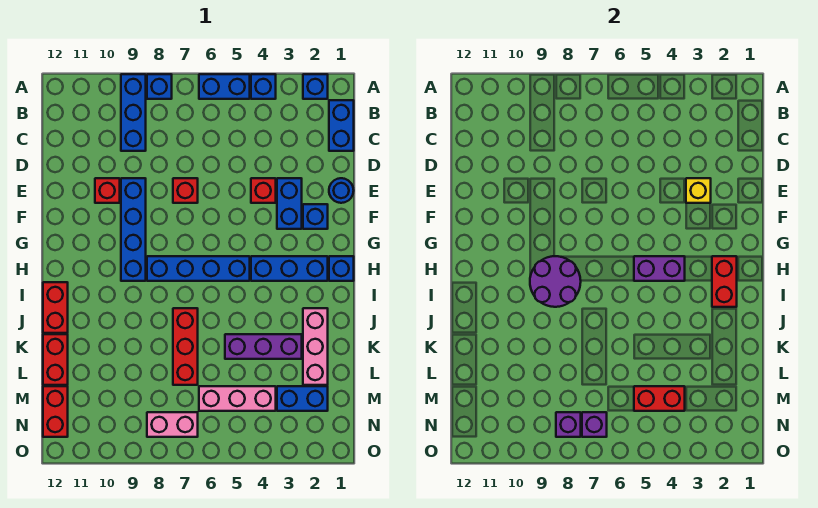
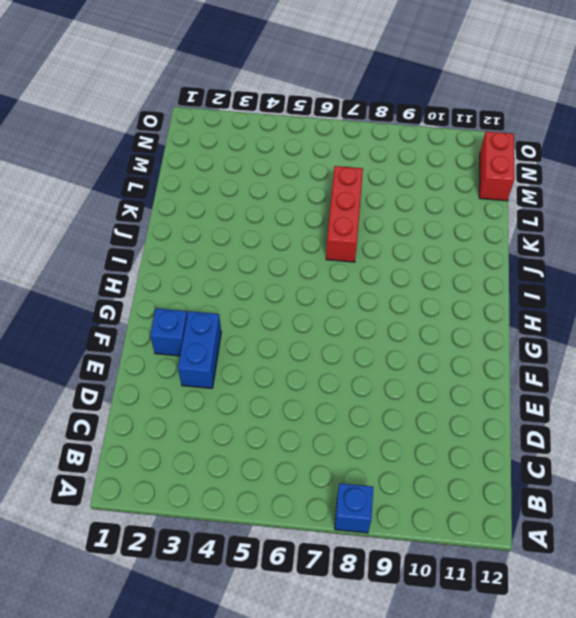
none -> blue 1x1 brick [303,74,328,99]
none -> blue 1x1 brick [251,74,276,99]
none -> blue 1x2 brick [199,74,250,99]
none -> blue 1x3 brick [121,74,146,151]

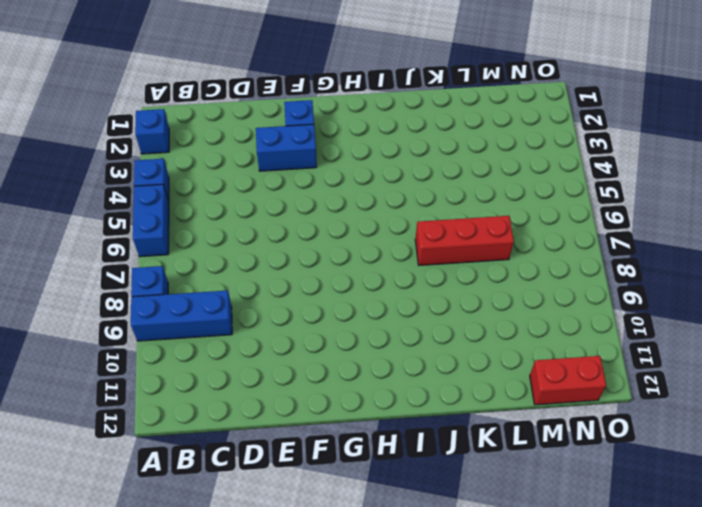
none -> blue 1x2 brick [329,100,354,151]
none -> blue 1x1 round brick [329,178,354,203]
none -> red 1x1 brick [251,178,276,203]
none -> red 1x1 brick [173,178,198,203]

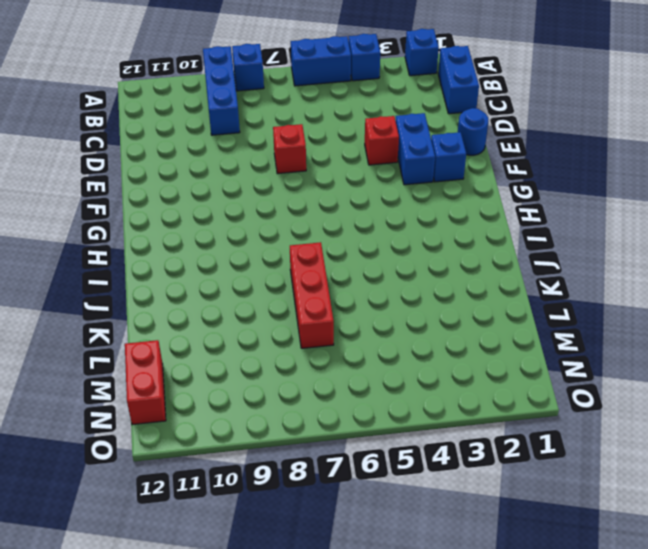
none -> blue 1x4 brick [121,178,146,281]
none -> red 1x1 brick [95,178,120,203]
none -> blue 1x1 brick [329,256,354,281]
none -> blue 1x3 brick [251,256,328,281]

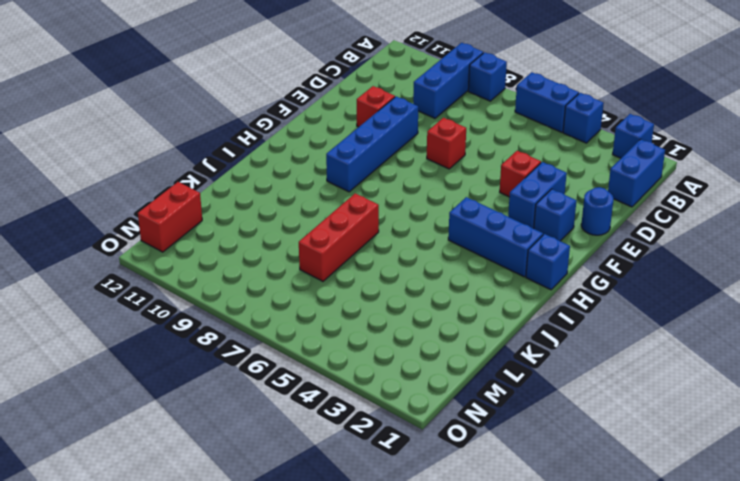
none -> blue 1x4 brick [147,256,250,281]
none -> red 1x2 brick [43,282,68,333]
none -> pink 1x3 brick [303,308,328,385]
none -> purple 1x3 brick [225,334,302,359]

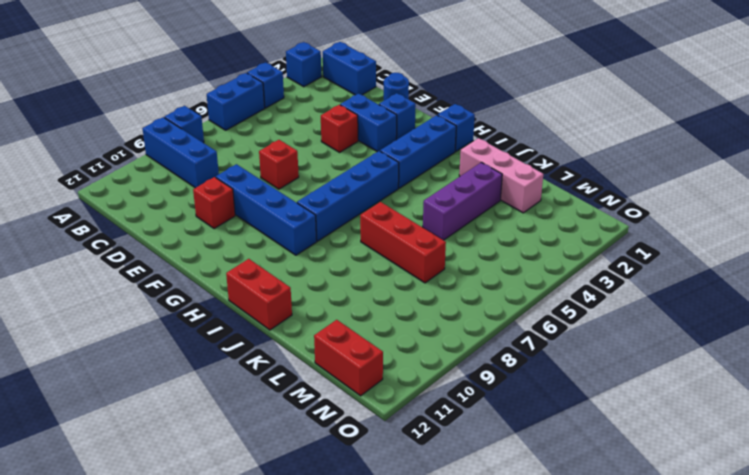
none -> red 1x2 brick [43,334,68,385]
none -> blue 1x2 brick [277,386,328,411]
none -> pink 1x3 brick [199,386,276,411]
none -> pink 1x2 brick [147,412,198,437]

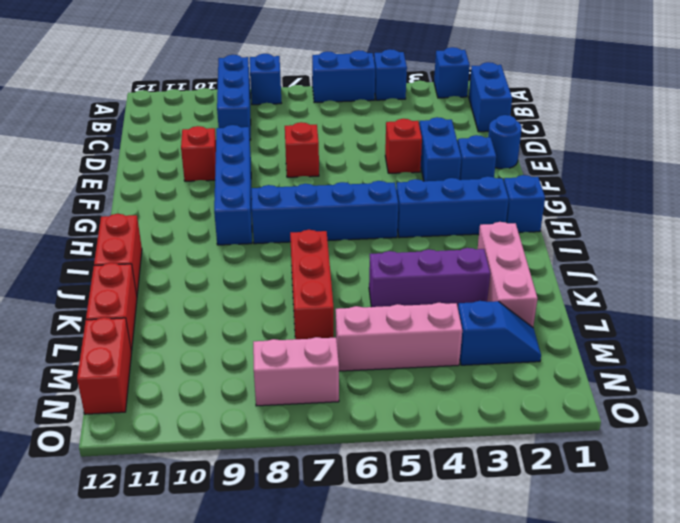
blue 1x2 slope [458,301,541,365] -> blue 1x2 brick [277,386,328,411]
none -> yellow 1x1 brick [686,178,711,203]
none -> red 1x2 brick [712,256,737,307]
none -> purple 1x2 brick [634,256,685,281]
none -> purple 2x2 round brick [530,256,581,307]

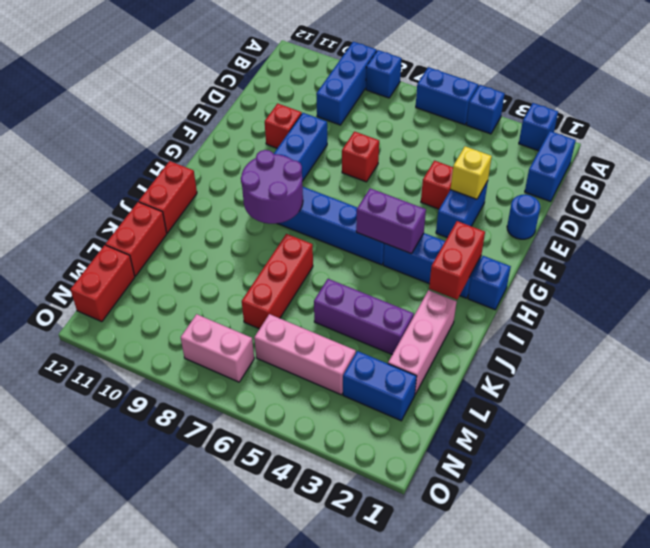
none -> blue 1x1 brick [303,204,328,229]
none -> red 1x2 brick [634,386,685,411]
none -> purple 1x1 brick [582,412,607,437]
none -> purple 1x1 brick [556,412,581,437]

